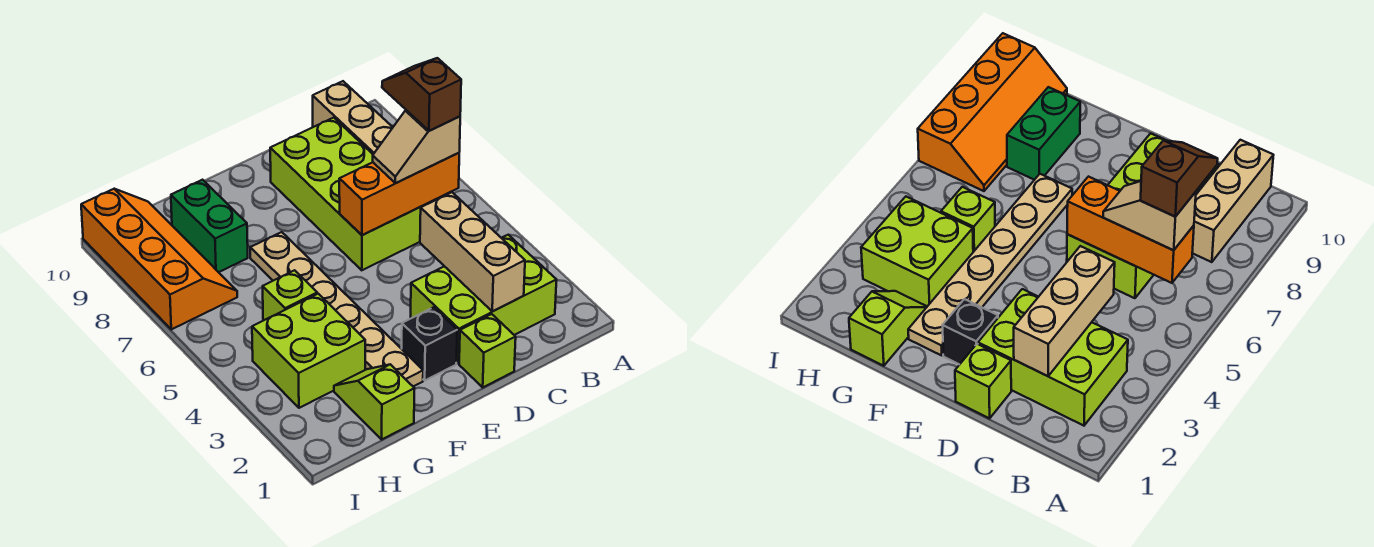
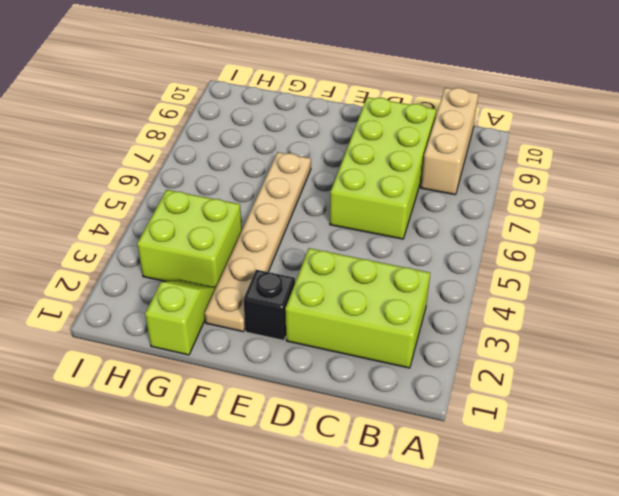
none -> lime 1x1 brick [459,314,516,387]
none -> lime 1x1 brick [263,270,317,320]
none -> green 1x2 brick [171,180,248,272]

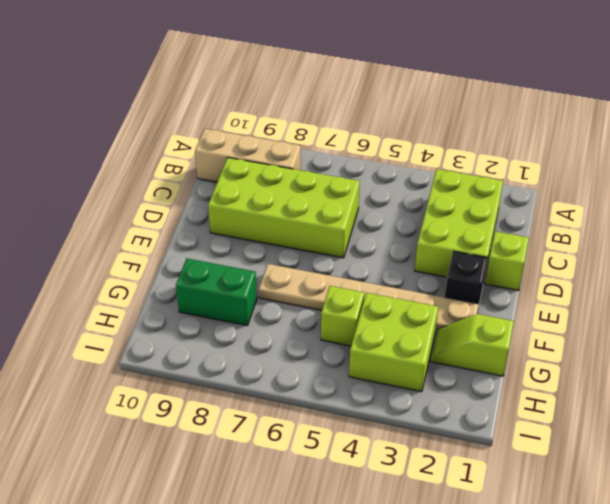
none -> orange 2x4 slope [81,189,237,329]
none -> orange 1x3 brick [339,153,459,235]
none -> tan 1x3 brick [420,192,525,311]

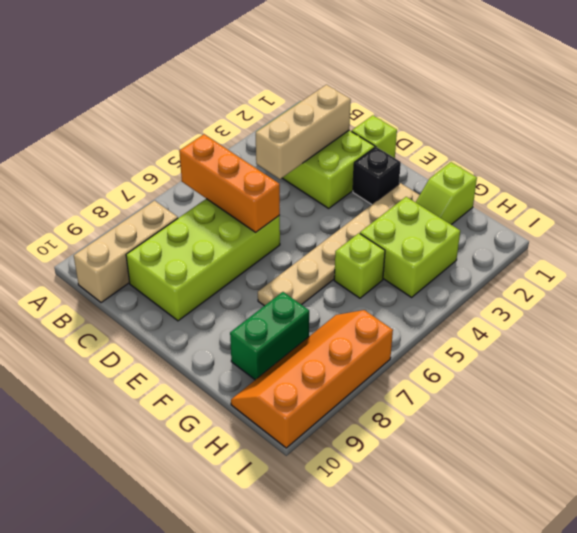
none -> tan 1x2 slope [373,110,460,183]
none -> brown 1x2 slope [382,58,461,131]

